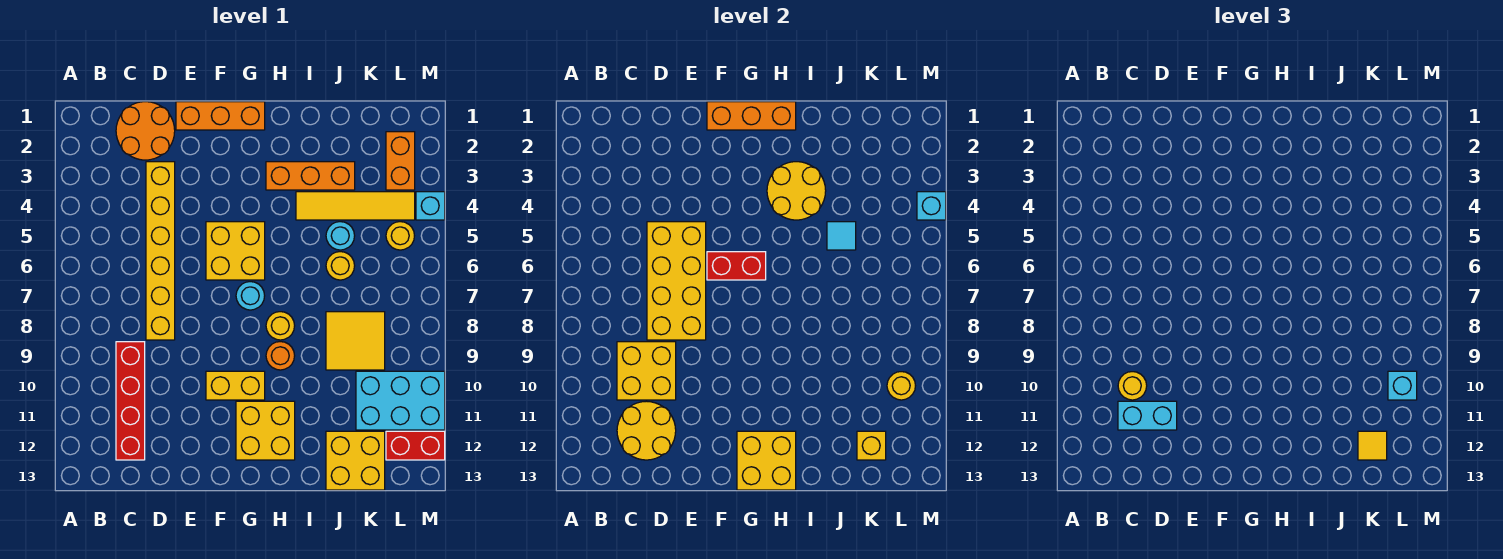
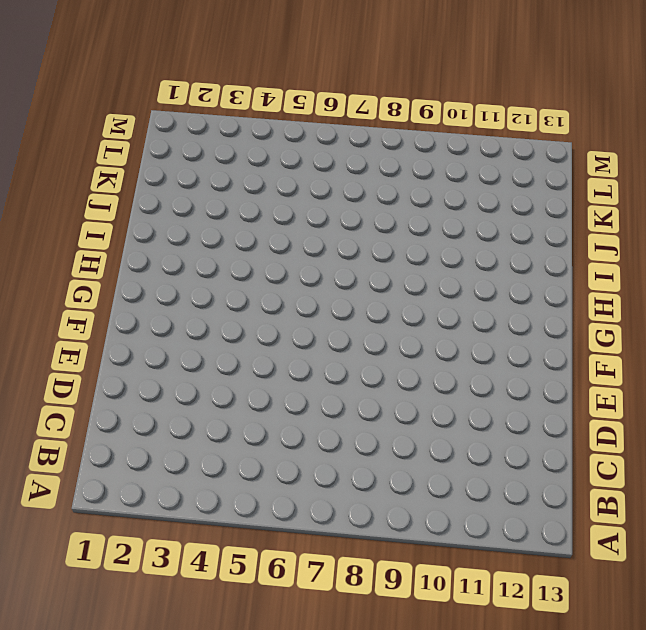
none -> orange 2x2 round brick [116,102,175,160]
none -> red 1x4 brick [116,342,145,460]
none -> yellow 1x6 brick [146,162,175,340]
none -> orange 1x3 brick [176,102,265,130]

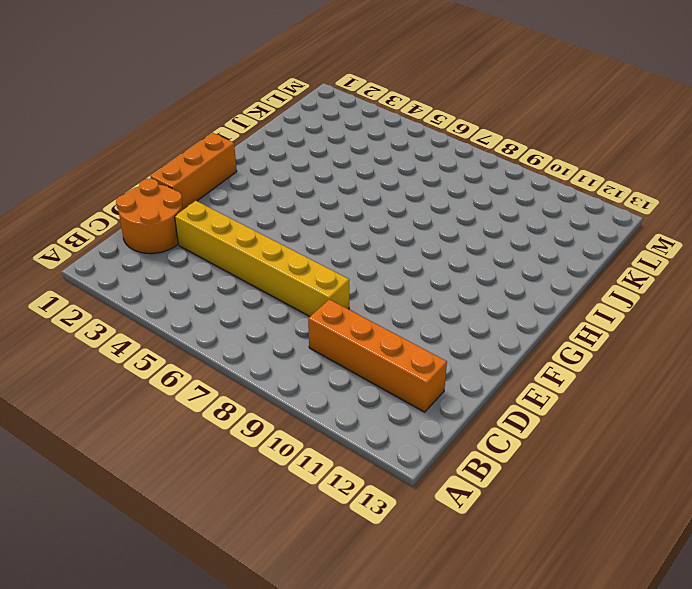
orange 1x4 brick [308,299,447,412] -> red 1x4 brick [116,342,145,460]
none -> yellow 2x2 brick [206,222,265,280]
none -> yellow 1x2 brick [206,371,265,400]
none -> cyan 1x1 round brick [236,282,265,310]
none -> yellow 2x2 brick [236,401,295,460]

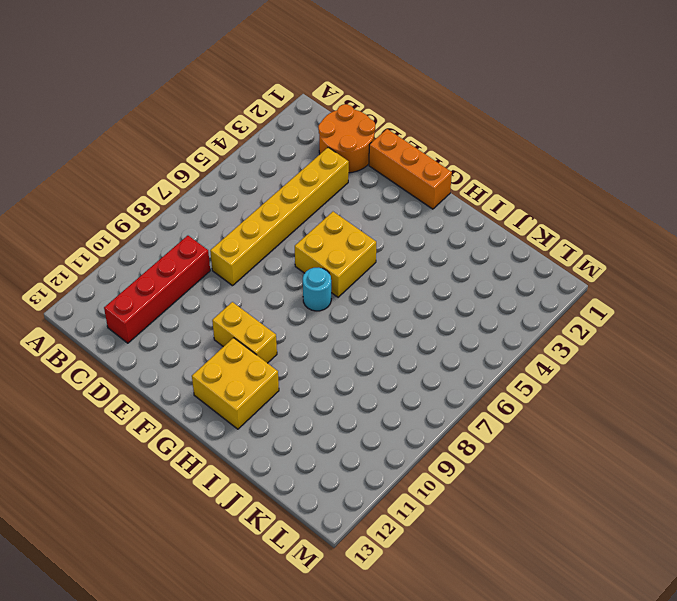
none -> orange 1x3 brick [266,162,355,190]
none -> yellow 1x1 round brick [266,312,295,340]
none -> orange 1x1 round brick [266,342,295,370]
none -> yellow 1x4 tile [296,192,415,220]

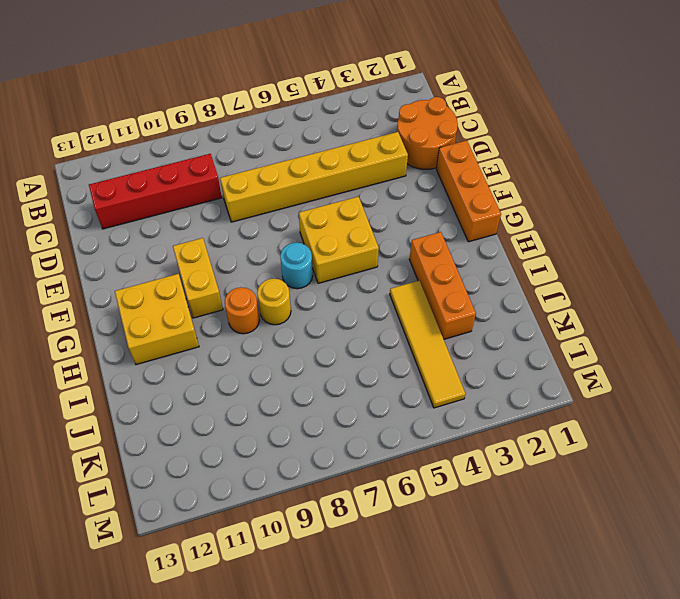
none -> cyan 1x1 round brick [326,222,355,250]
none -> yellow 1x1 round brick [326,252,355,280]
none -> yellow 2x2 tile [326,312,385,370]
none -> yellow 2x2 brick [326,431,385,490]

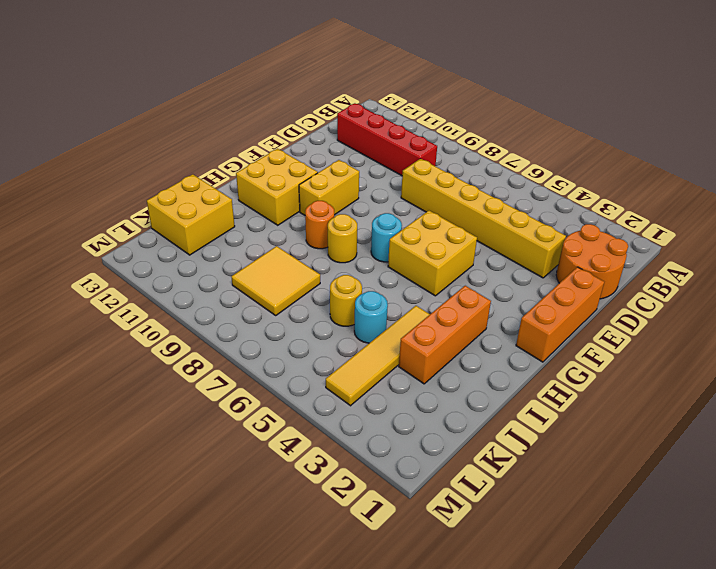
none -> cyan 2x3 brick [356,371,445,430]
none -> orange 1x2 brick [386,132,415,190]
none -> yellow 1x1 round brick [386,222,414,250]
none -> red 1x2 brick [386,431,445,460]

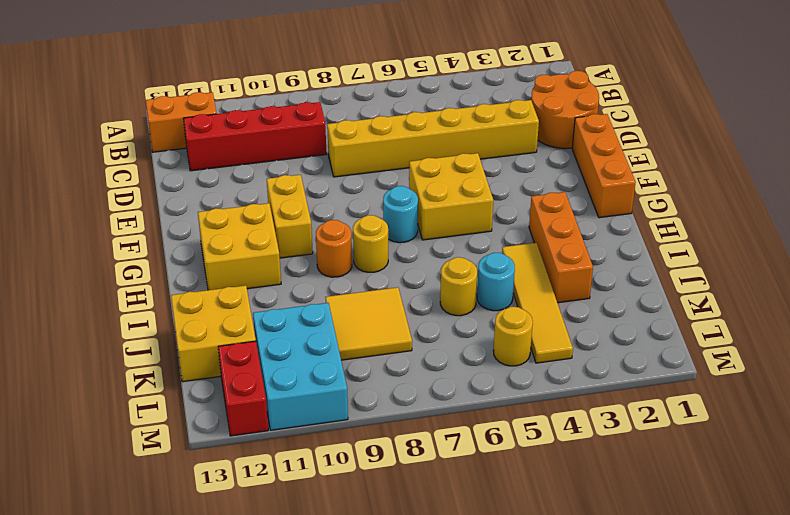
orange 1x2 brick [146,92,217,152] -> orange 1x2 brick moved to [386,132,415,190]
none -> cyan 1x1 brick [416,192,445,220]
none -> yellow 2x2 brick [617,342,676,400]
none -> yellow 2x2 round brick [617,401,676,460]
none -> yellow 2x4 brick [647,222,706,340]

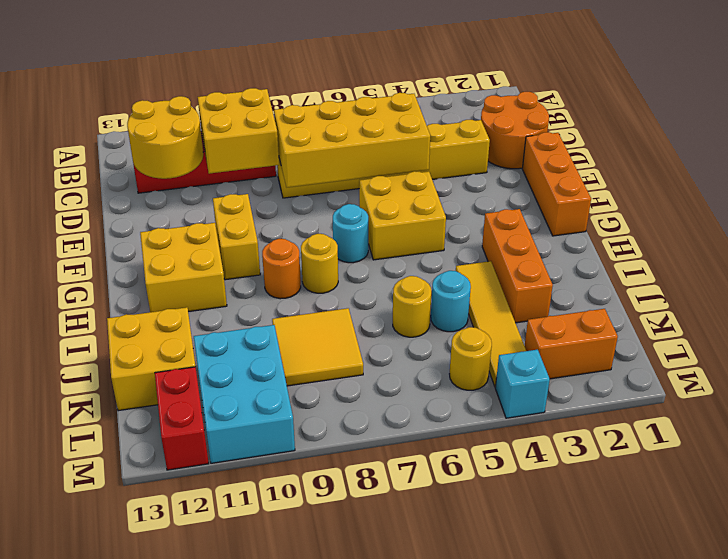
none -> orange 1x3 brick [707,102,796,130]
none -> red 1x2 brick [707,252,766,280]
none -> yellow 2x2 brick [737,431,796,490]
none -> yellow 2x2 round brick [767,162,826,220]

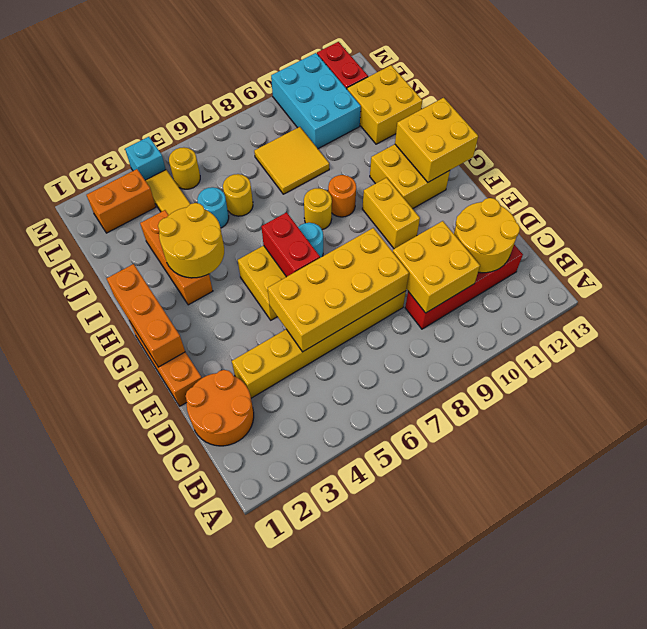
none -> cyan 1x1 tile [827,222,856,250]
none -> yellow 1x1 brick [857,431,886,460]
none -> yellow 1x1 round brick [887,372,915,400]
none -> cyan 1x1 brick [917,192,946,220]

